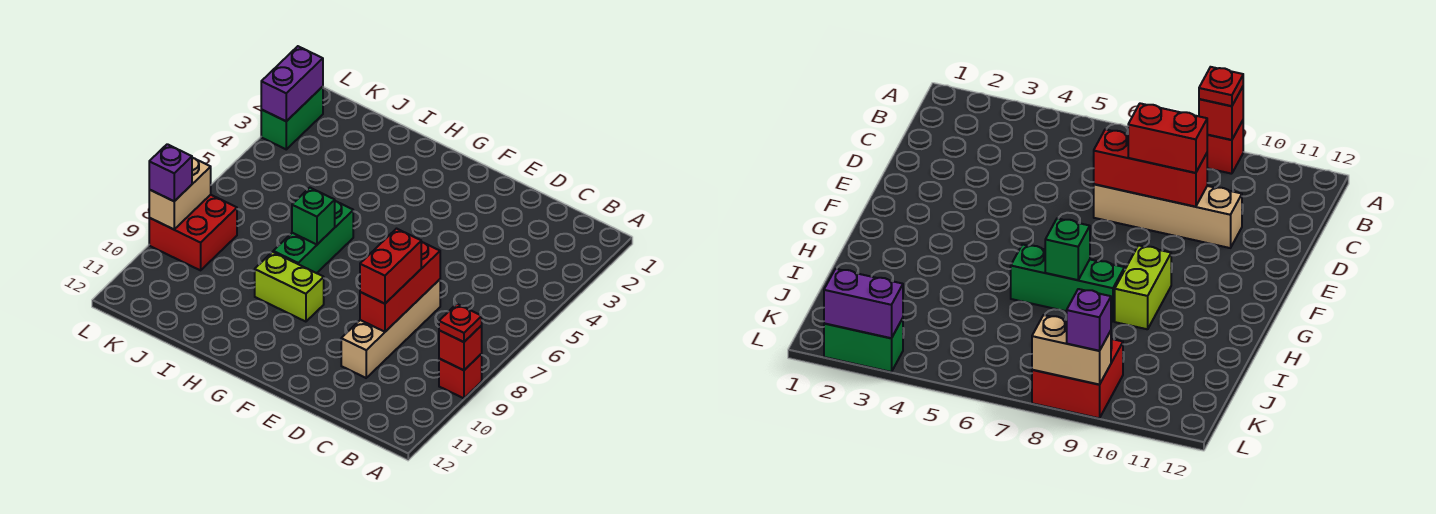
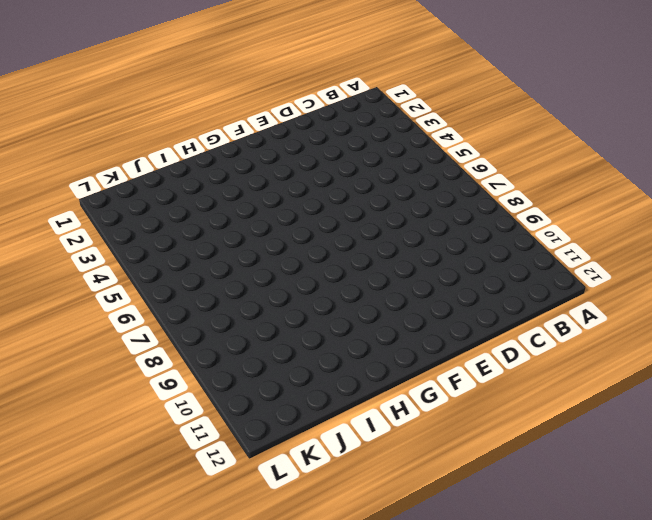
none -> red 1x1 brick [439,354,482,398]
none -> tan 1x4 brick [341,279,440,378]
none -> lime 1x2 brick [255,252,324,322]

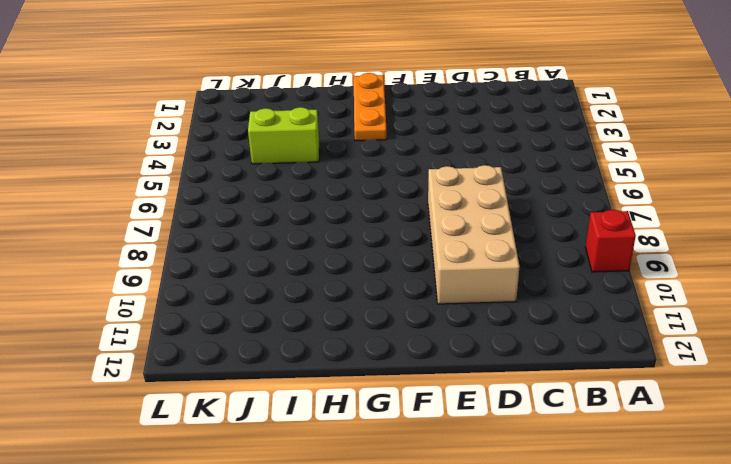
tan 2x4 brick [428,165,520,304] -> tan 1x4 brick [341,279,440,378]
orange 1x3 plate [354,73,387,141] -> none
lime 1x2 brick [248,107,319,164] -> lime 1x2 brick moved to [255,252,324,322]
none -> green 1x3 brick [273,201,353,273]
none -> red 2x2 brick [149,195,237,270]
none -> green 1x2 brick [261,87,323,149]

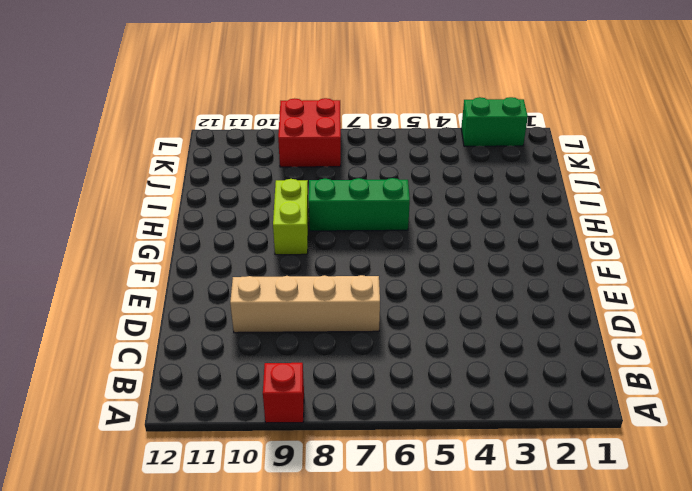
none -> red 1x1 brick [439,326,482,370]
none -> red 1x3 brick [360,242,440,332]
none -> green 1x1 brick [292,188,335,244]

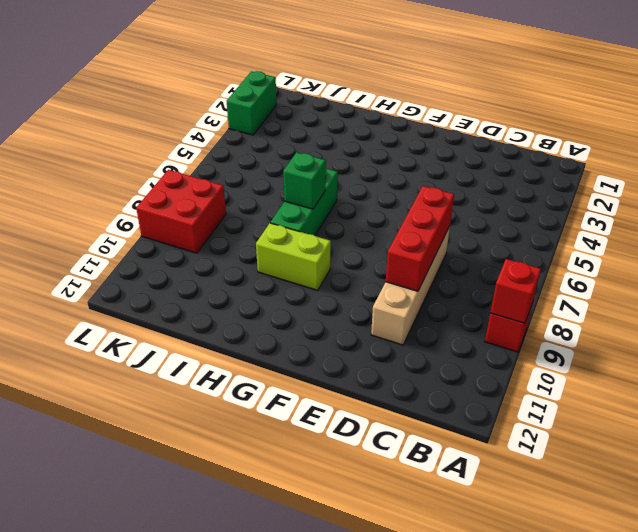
none -> purple 1x2 brick [261,46,323,121]
none -> tan 1x2 brick [149,158,211,229]
none -> red 1x1 plate [439,304,482,342]

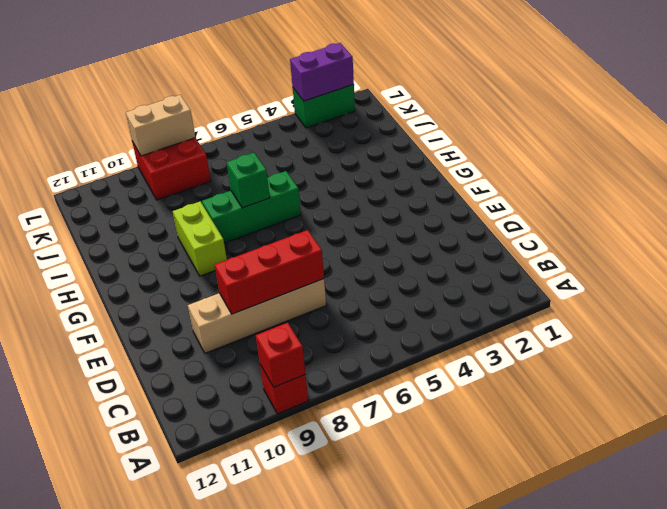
none -> red 1x1 plate [439,304,482,342]
none -> red 1x2 brick [360,229,421,304]
none -> purple 1x1 brick [149,144,192,201]

